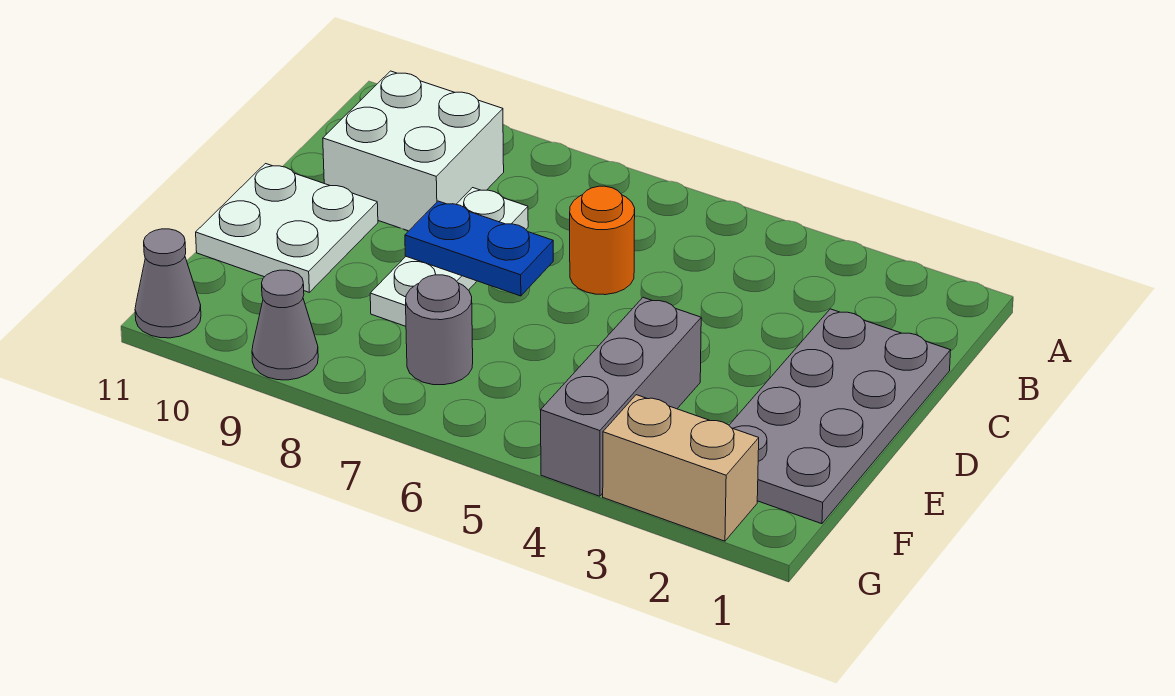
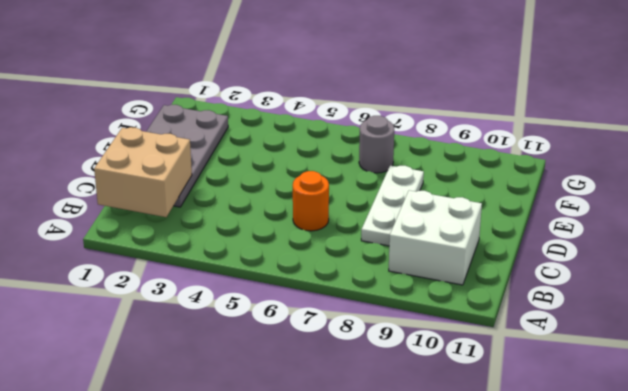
tan 2x2 brick [94,127,192,217] -> none
none -> white 2x2 plate [196,164,378,292]
none -> grey 1x3 brick [541,297,701,496]

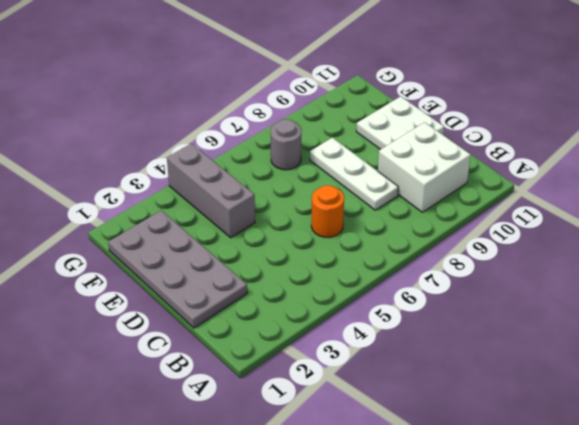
none -> tan 1x2 brick [603,395,759,541]
none -> grey 1x1 cone [252,270,318,380]

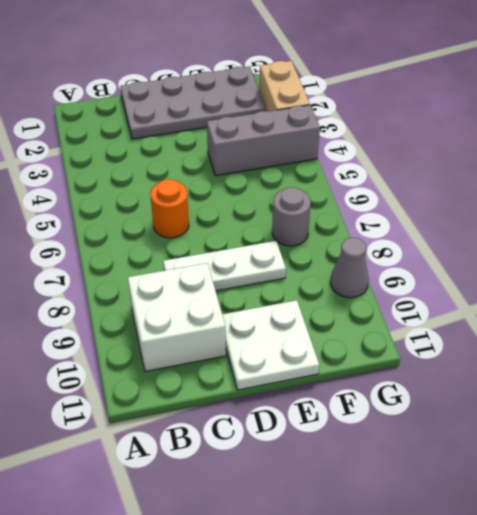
none -> grey 1x1 cone [135,229,201,338]
none -> blue 1x2 plate [405,201,553,296]

